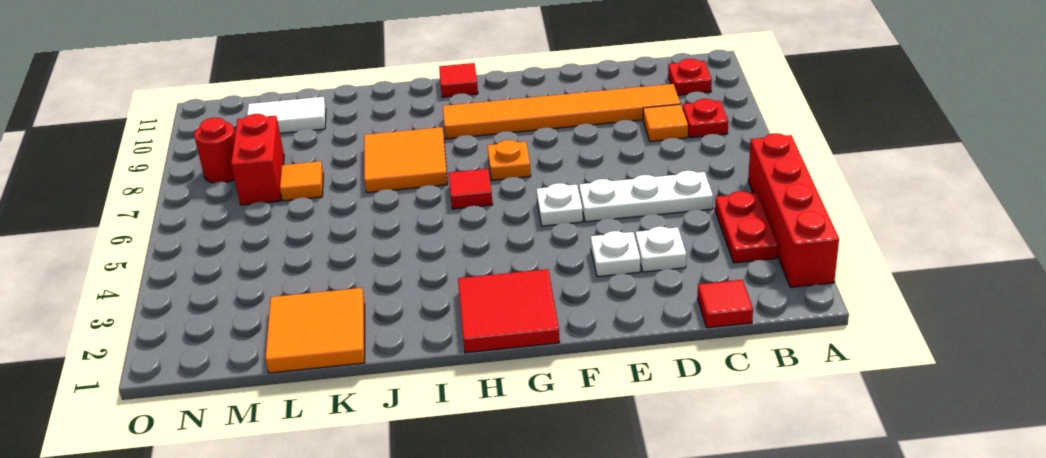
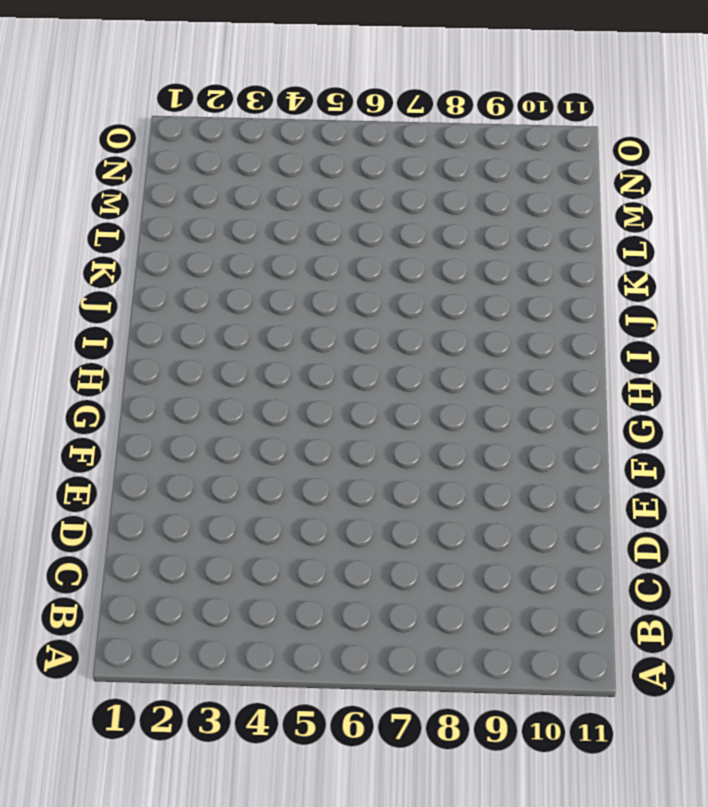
none -> red 1x4 brick [748,133,839,287]
none -> red 1x2 plate [715,191,778,263]
none -> red 1x1 plate [683,99,728,138]

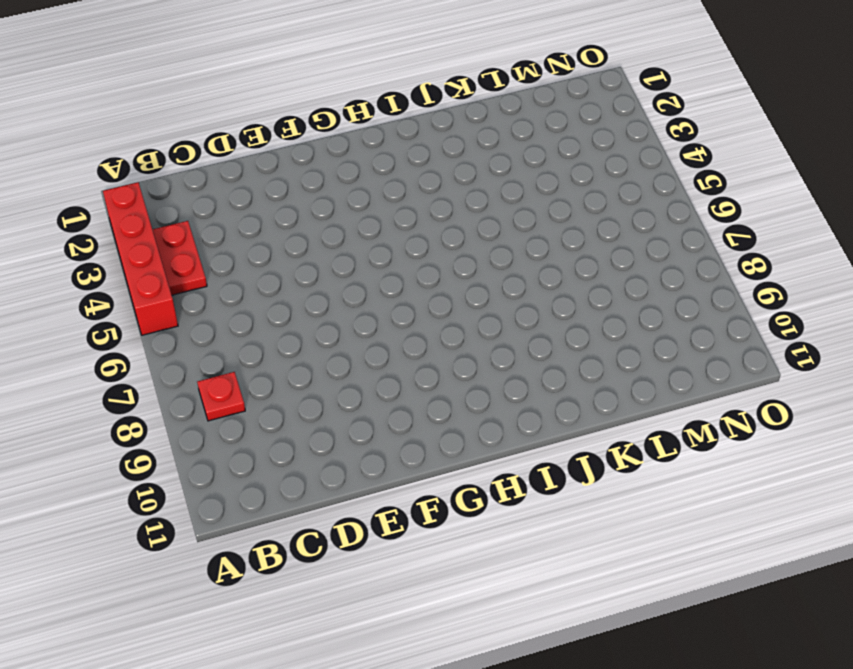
none -> red 1x1 plate [668,59,712,95]
none -> red 1x1 tile [698,280,753,328]
none -> white 1x3 plate [579,171,713,222]

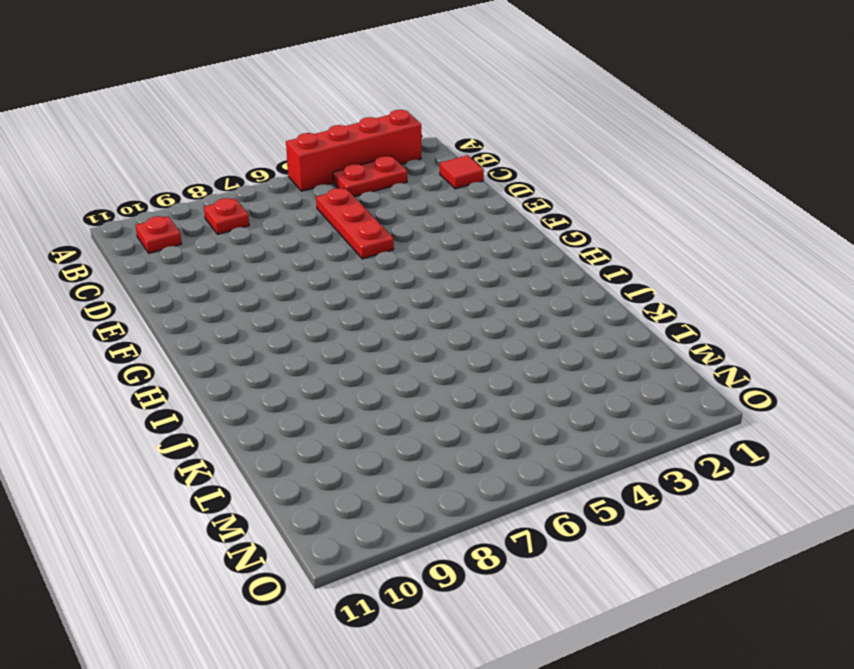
red 1x3 plate [316,188,394,259] -> white 1x3 plate [579,171,713,222]
none -> orange 1x1 tile [643,104,688,142]
none -> orange 1x6 tile [443,84,680,139]
none -> white 1x1 plate [636,227,686,272]

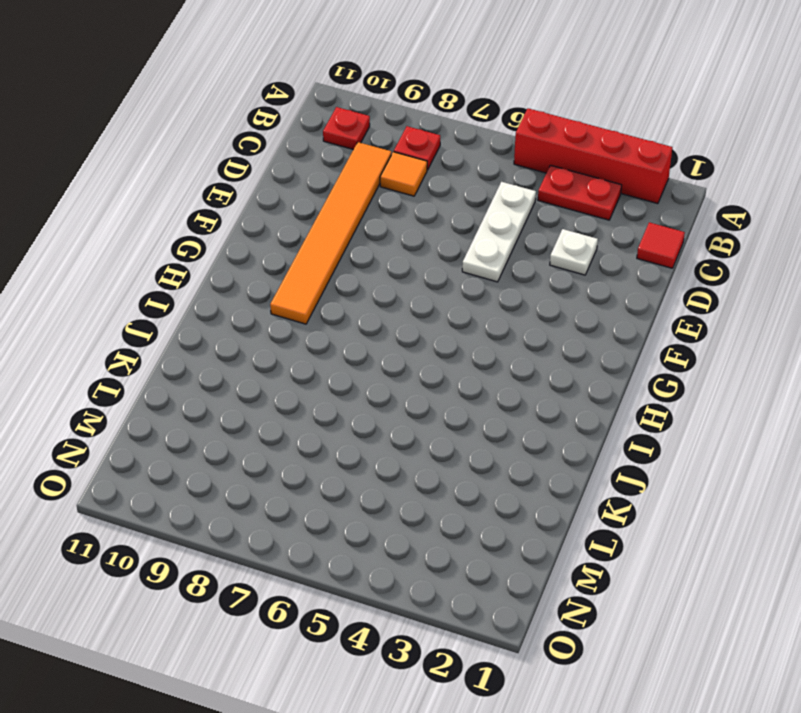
none -> white 1x1 plate [591,231,640,277]
none -> white 1x1 plate [537,183,583,226]
none -> red 2x2 tile [458,269,560,353]

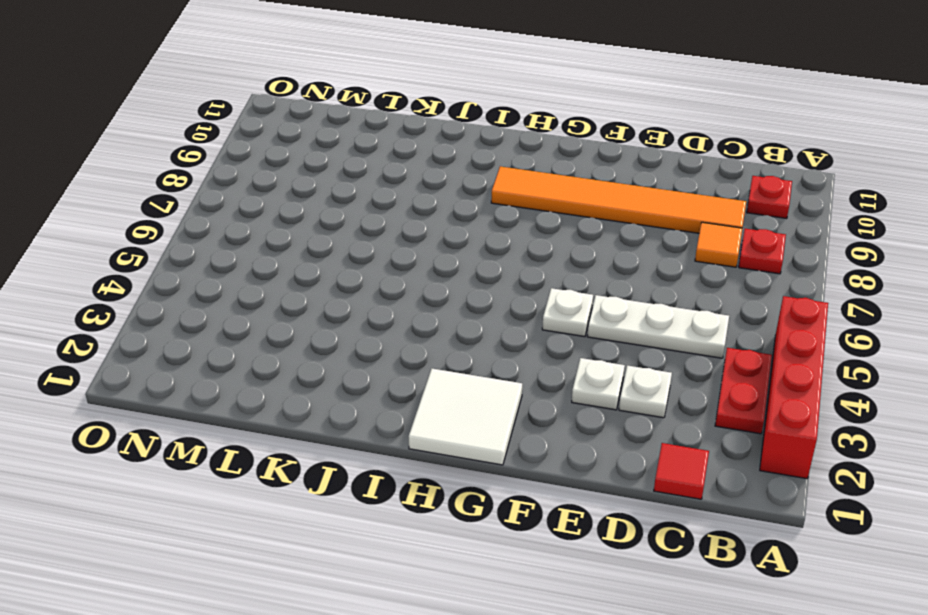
white 2x2 tile [409,369,522,465] -> red 2x2 tile [458,269,560,353]
none -> orange 1x1 plate [487,140,531,180]
none -> red 1x1 tile [449,169,492,209]
none -> red 1x1 tile [439,63,478,97]

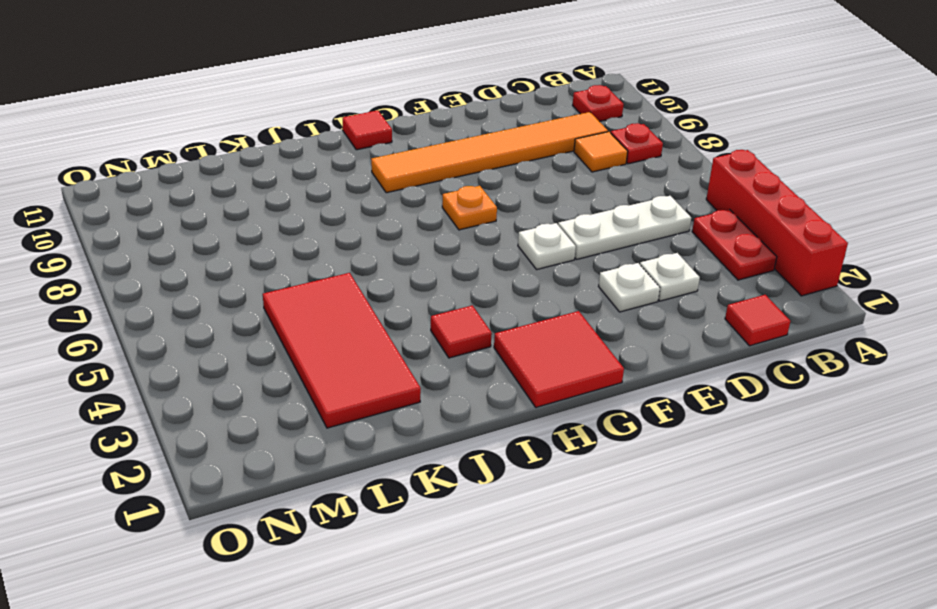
red 1x1 tile [431,305,492,358] -> red 1x1 tile moved to [449,169,492,209]
red 2x4 tile [263,273,421,428] -> orange 2x2 tile [265,288,365,373]
none -> orange 2x2 tile [364,127,448,193]
none -> orange 1x1 tile [280,161,323,201]
none -> white 1x2 tile [247,97,326,133]

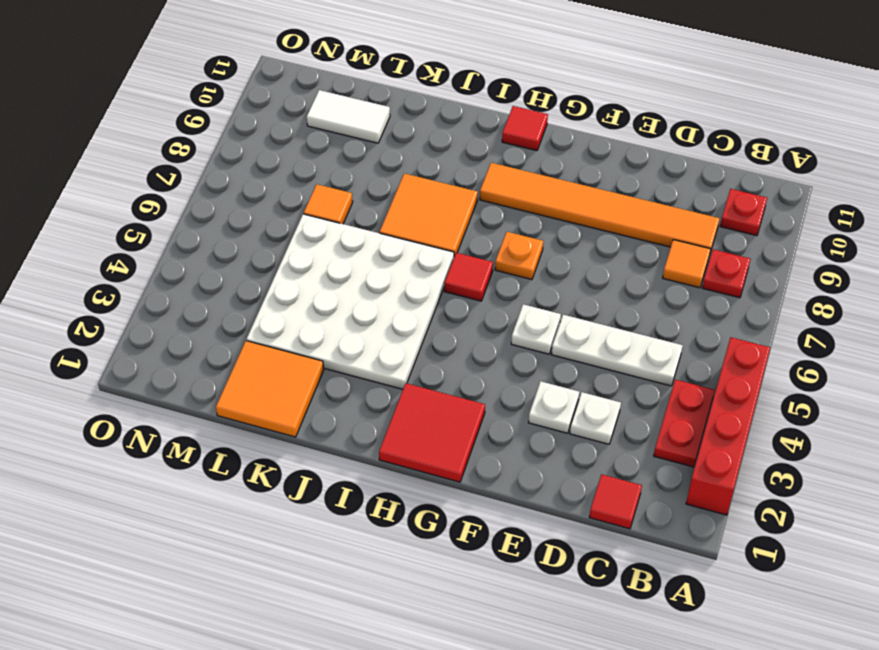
white 4x4 plate [246,214,454,389] -> none
none -> red 1x2 brick [231,114,284,205]
none -> red 1x1 round brick [194,118,235,183]

